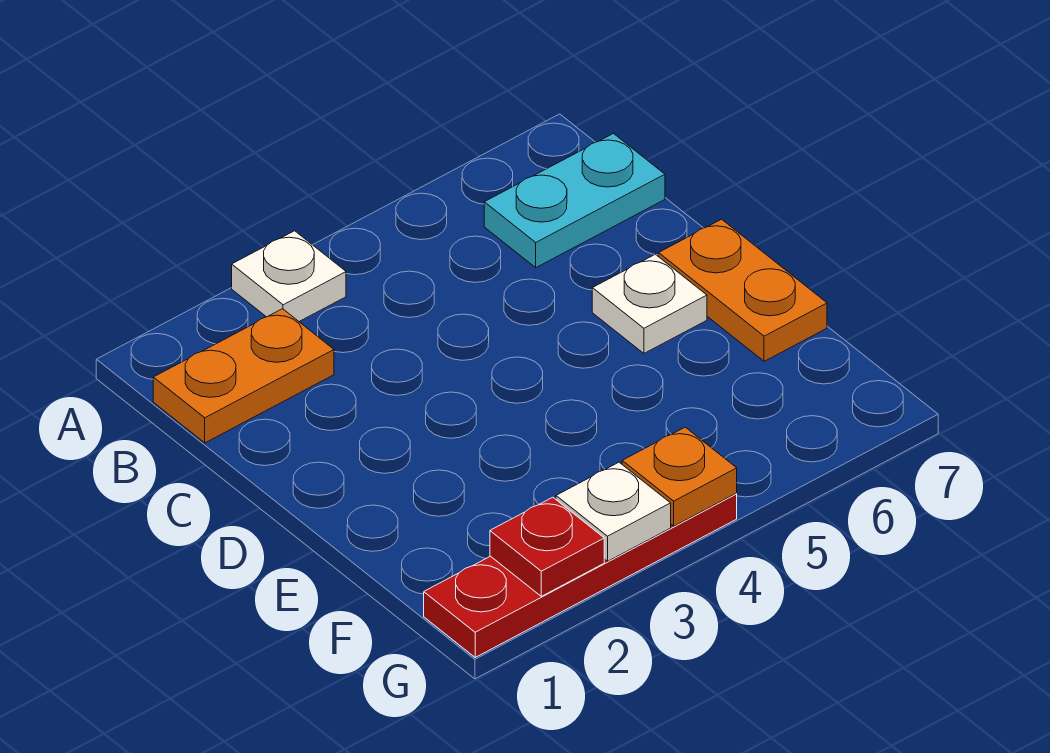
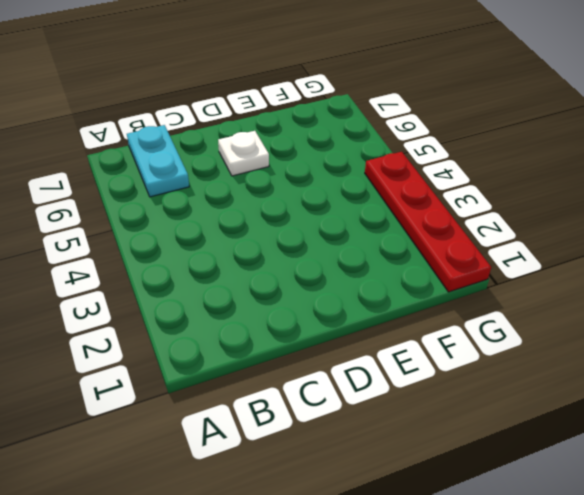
none -> white 1x1 plate [232,231,346,321]
none -> orange 1x2 plate [153,309,334,443]

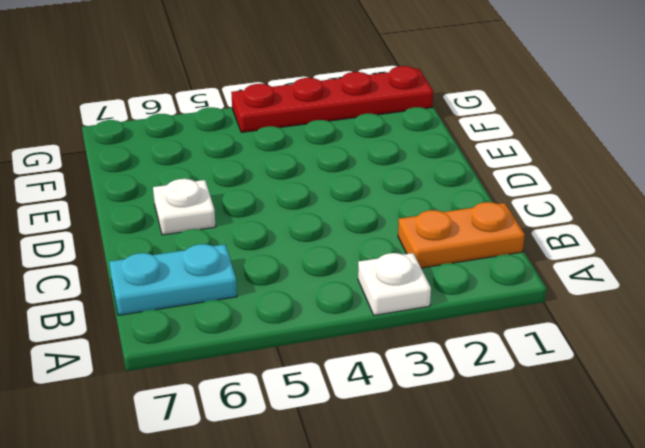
none -> orange 1x2 plate [659,219,827,361]
none -> red 1x1 plate [490,497,604,596]

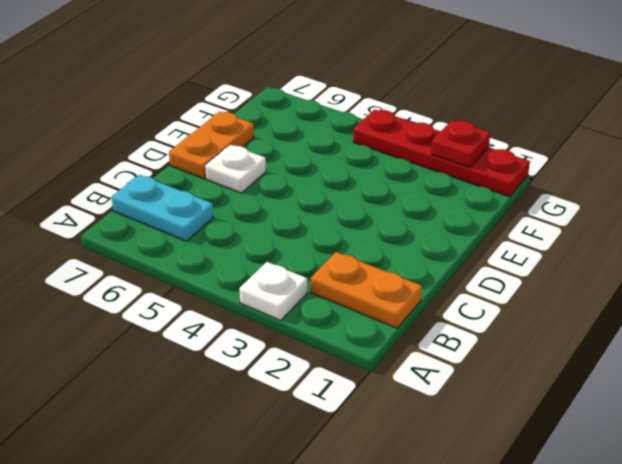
none -> white 1x1 plate [556,462,671,561]
none -> orange 1x1 plate [622,427,737,526]

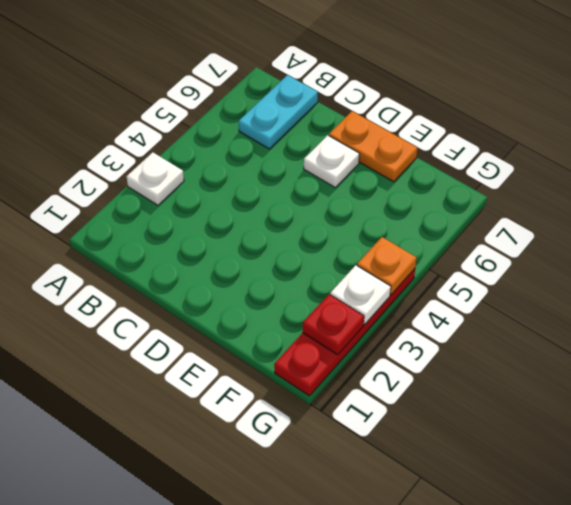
none -> orange 1x2 plate [153,309,334,443]

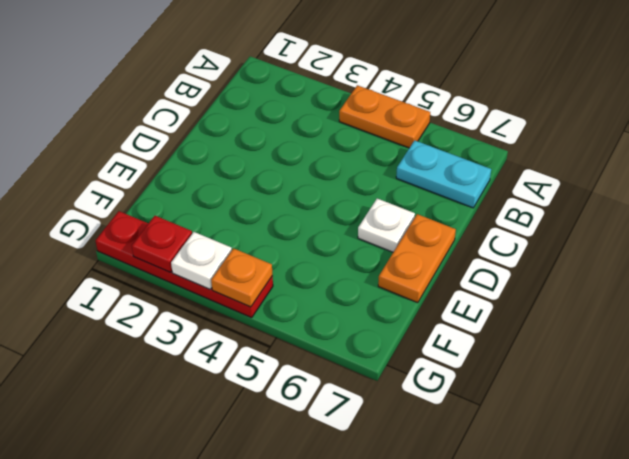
orange 1x2 plate [339,85,430,148] -> orange 1x2 plate moved to [153,309,334,443]
none -> white 1x1 plate [232,231,346,321]

